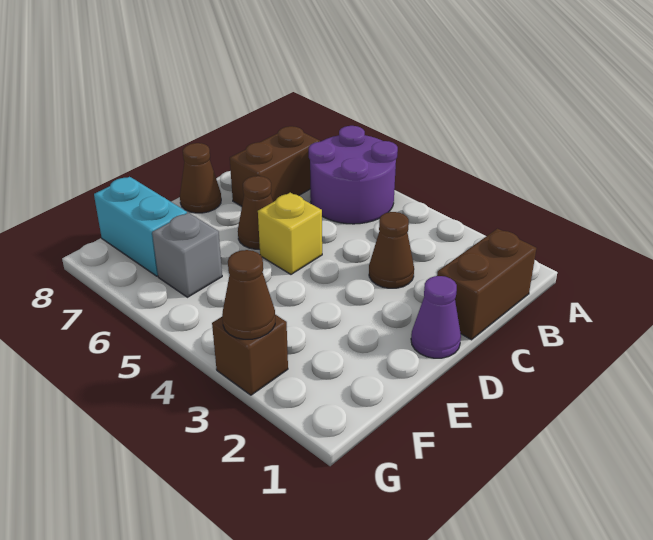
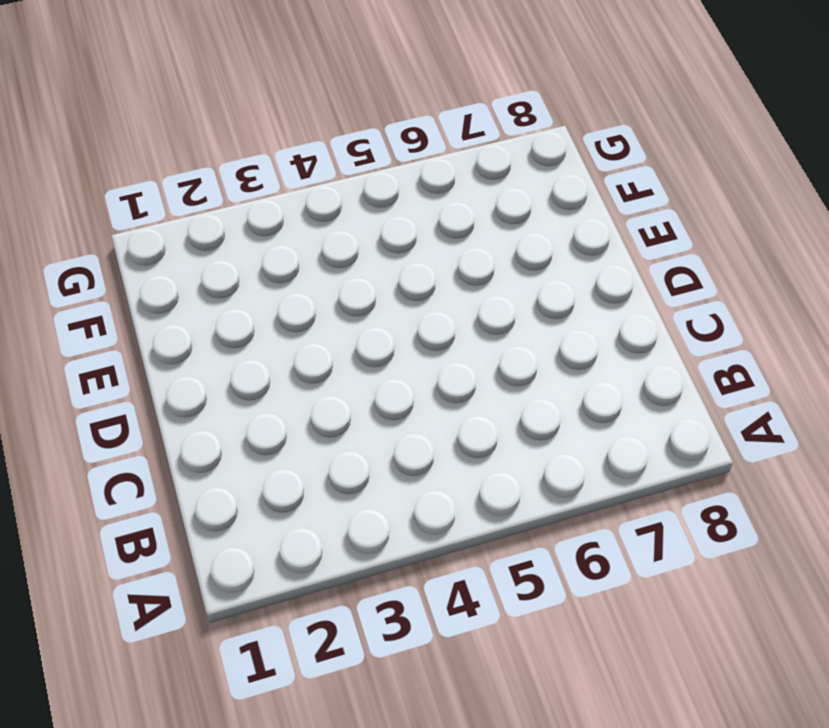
none -> purple 2x2 round brick [309,126,398,224]
none -> brown 1x2 brick [437,229,536,340]
none -> brown 1x2 brick [230,126,320,206]

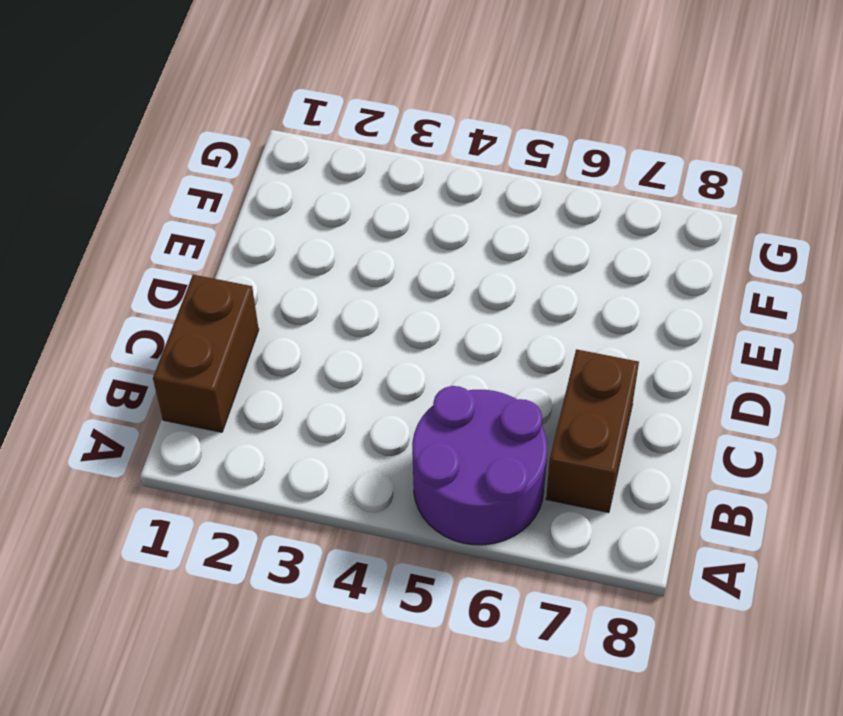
none -> brown 1x1 cone [369,212,414,288]
none -> purple 1x1 cone [411,276,461,358]
none -> yellow 1x1 brick [258,193,322,274]

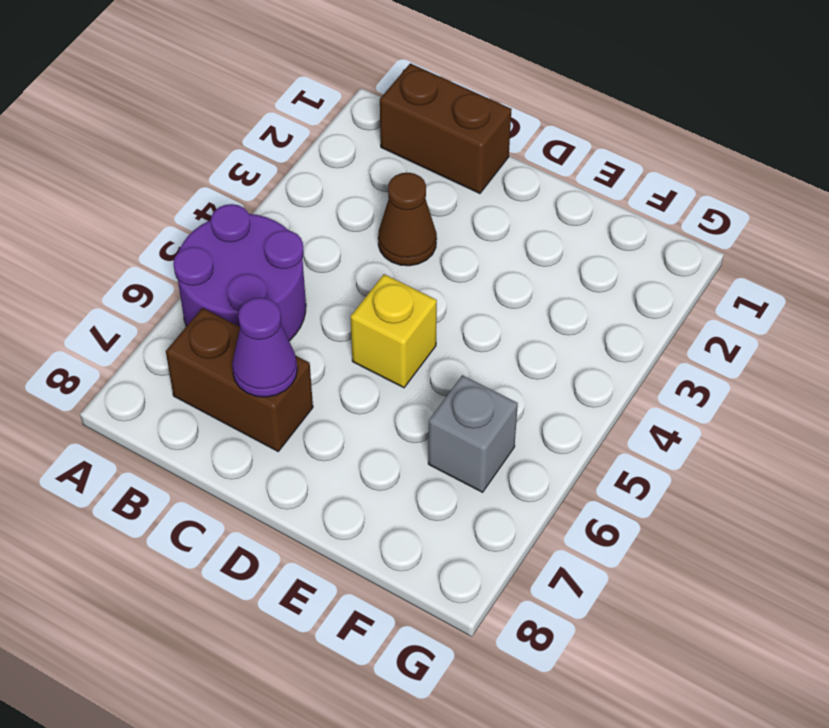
purple 1x1 cone [232,298,297,397] -> purple 1x1 cone moved to [411,276,461,358]
none -> brown 1x1 cone [238,176,273,249]
none -> brown 1x1 cone [180,143,221,213]
none -> cyan 1x2 brick [94,177,187,276]

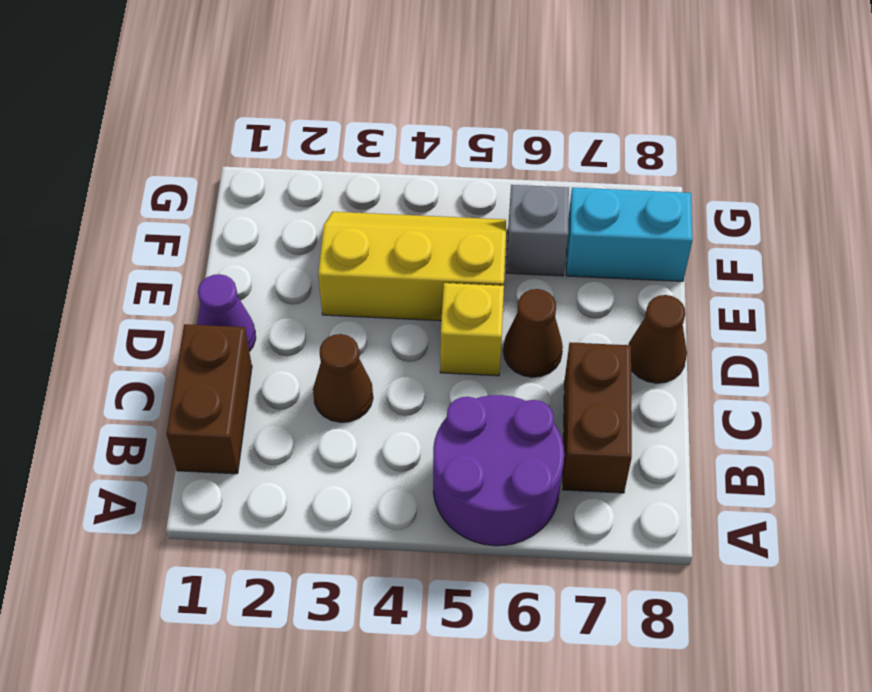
yellow 2x3 slope [318,212,506,321] -> none
none -> brown 1x1 brick [212,315,288,395]
none -> brown 1x1 cone [222,250,275,339]

